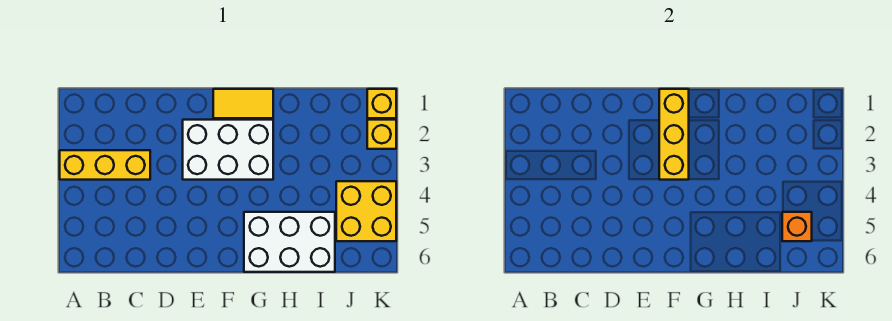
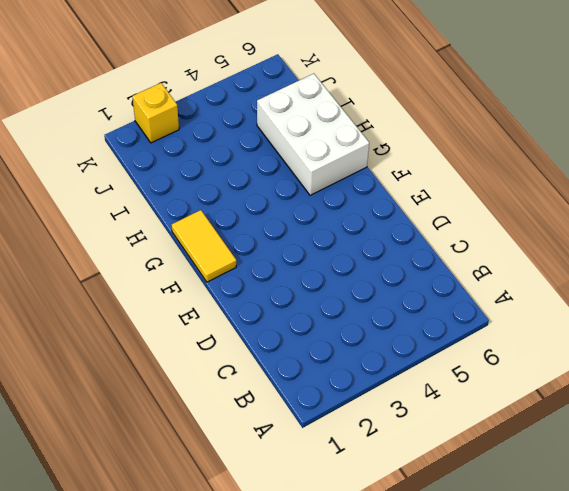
none -> yellow 1x3 brick [60,150,150,180]
none -> white 2x3 brick [183,120,273,180]

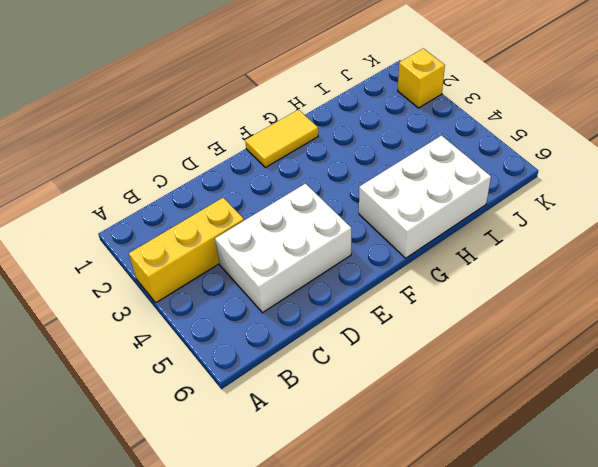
white 2x3 brick [215,184,351,313] -> white 2x3 brick moved to [183,120,273,180]
none -> yellow 2x2 brick [336,181,396,241]
none -> yellow 1x1 brick [367,89,396,118]

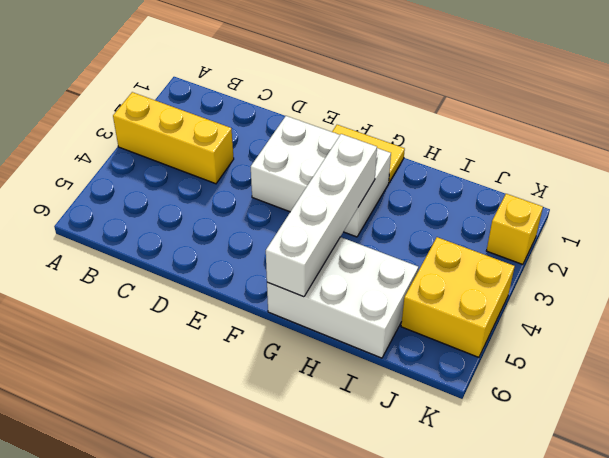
white 1x4 brick [266,134,377,297] -> none
none -> yellow 1x1 brick [367,89,396,118]
none -> yellow 1x3 brick [659,89,689,180]

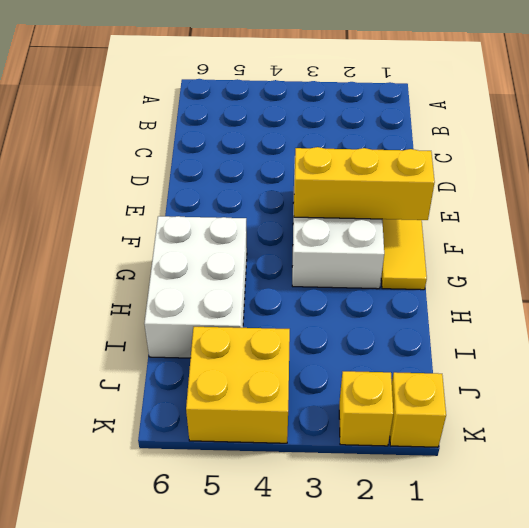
none -> yellow 1x3 brick [60,150,150,180]
none -> orange 1x1 brick [782,212,812,241]

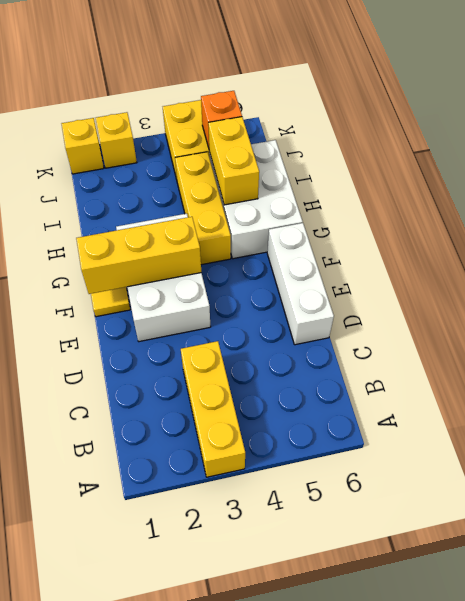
white 1x3 brick [267,223,334,345] -> none
yellow 1x3 brick [175,152,231,265] -> none
yellow 1x2 brick [208,117,259,205] -> none

